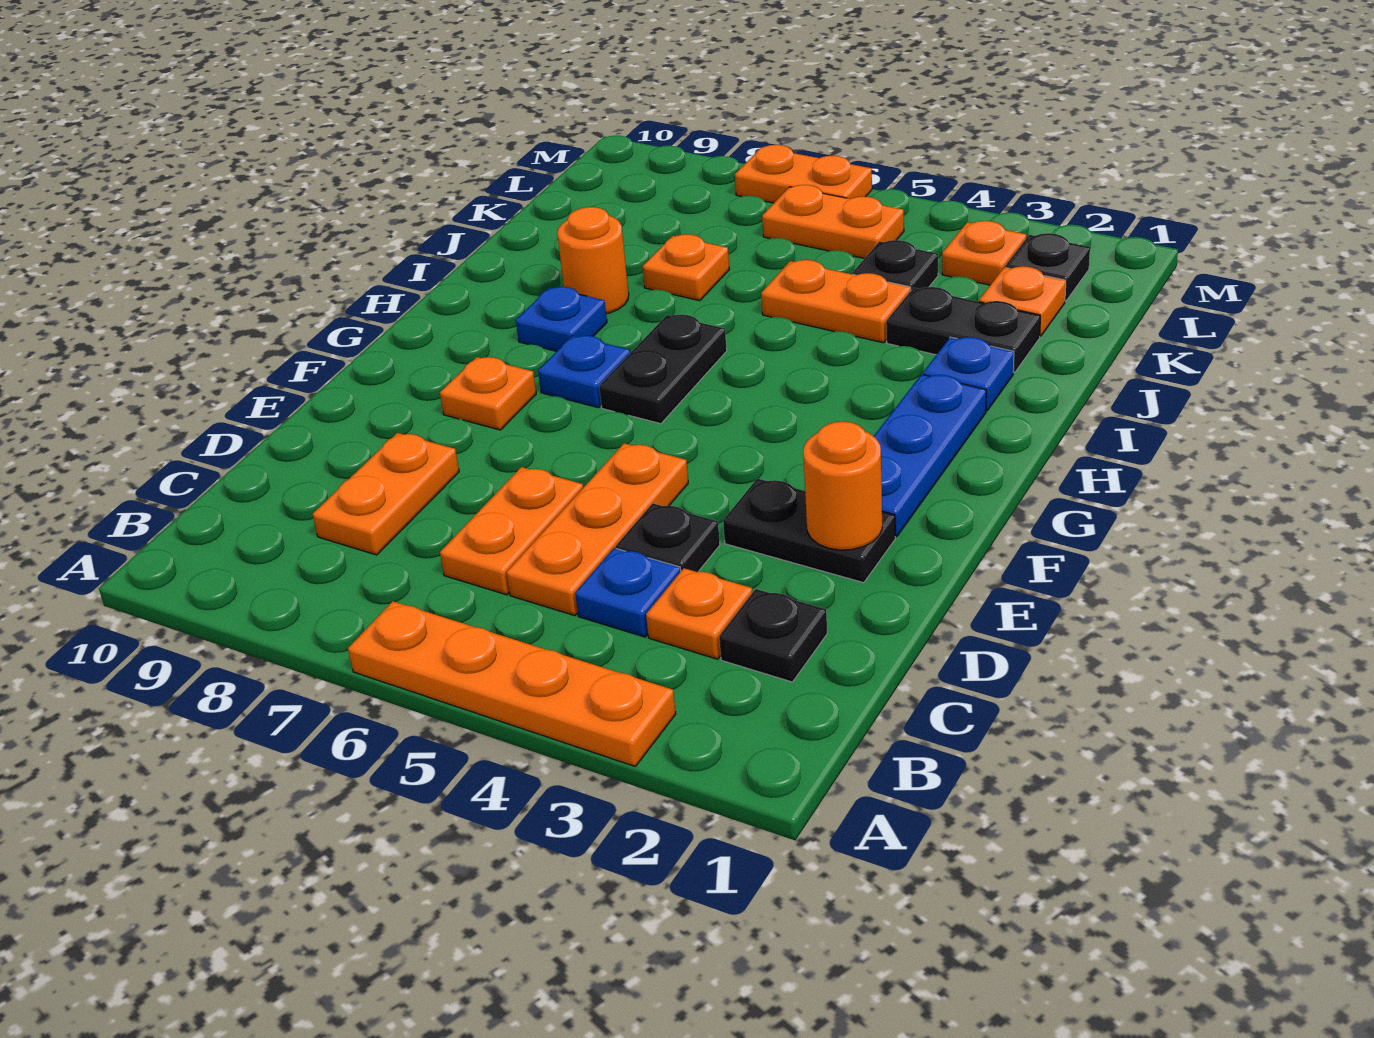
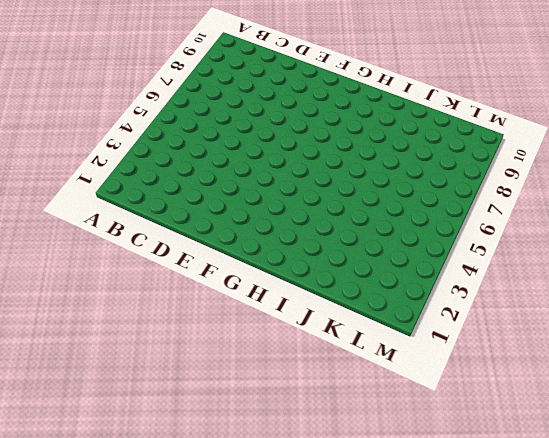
none -> orange 1x4 plate [348,601,676,767]
none -> black 1x1 plate [719,589,827,682]
none -> orange 1x1 plate [646,568,752,659]

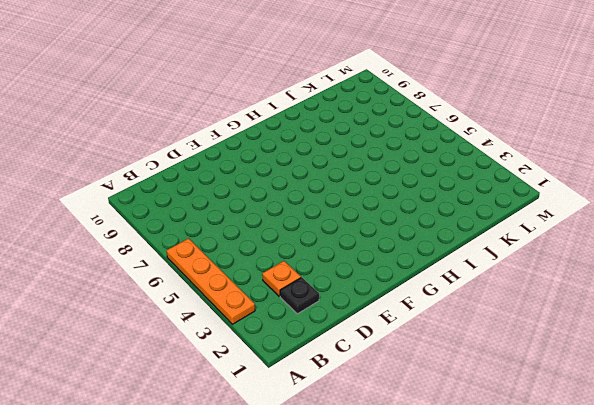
none -> blue 1x1 plate [575,548,681,637]
none -> orange 1x3 plate [506,443,688,616]
none -> orange 1x2 plate [440,467,583,595]

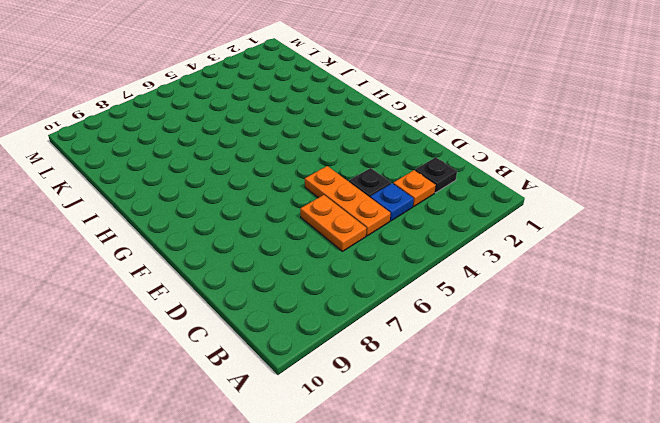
none -> orange 1x4 plate [348,601,676,767]
none -> orange 1x2 plate [313,433,459,555]
none -> black 1x2 plate [723,478,895,583]

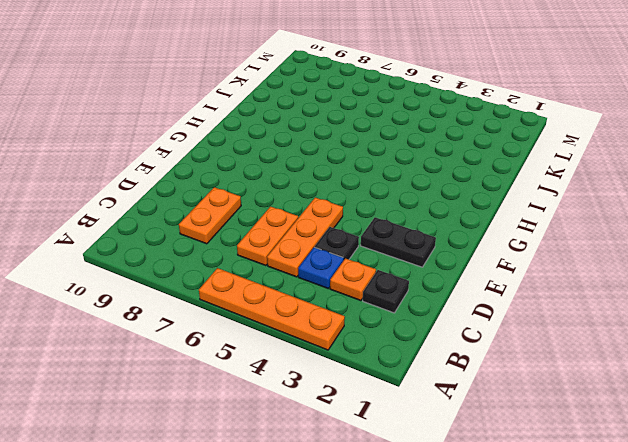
none -> blue 1x3 plate [874,374,986,537]
none -> orange 1x1 plate [440,357,536,430]
none -> black 1x2 plate [599,314,727,424]

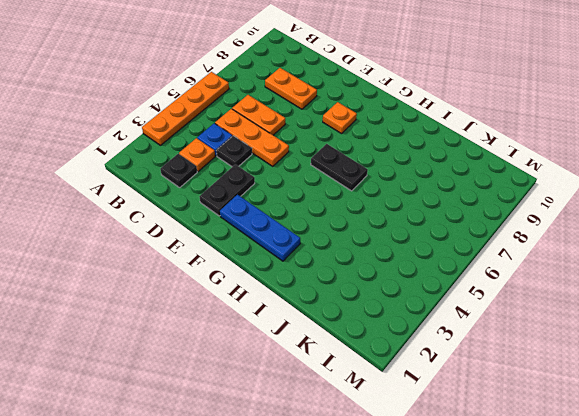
none -> blue 1x1 plate [538,336,630,408]
none -> blue 1x1 plate [516,287,607,351]
none -> blue 1x1 plate [923,337,1014,411]

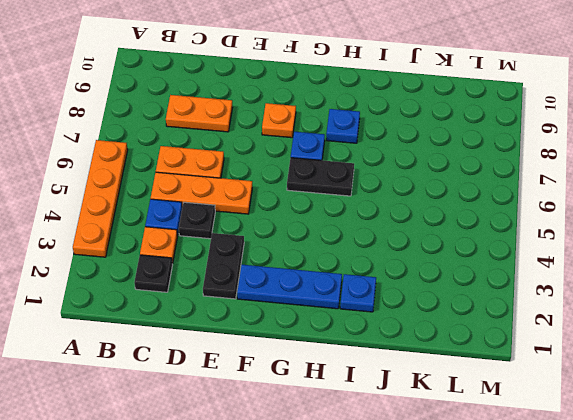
none -> orange 1x1 round brick [557,207,629,314]
none -> black 1x2 plate [886,287,1040,373]
none -> orange 1x2 plate [761,260,911,343]

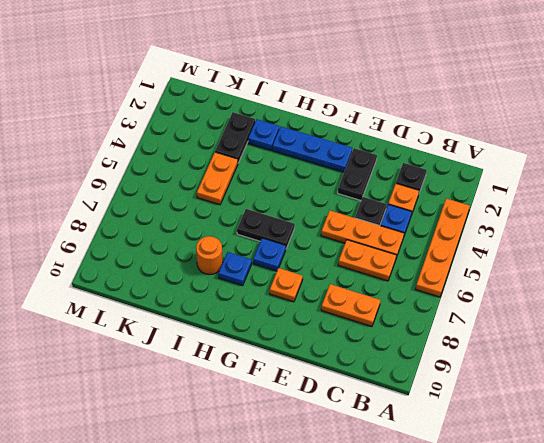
none -> orange 1x1 plate [642,234,730,301]
none -> orange 1x1 plate [979,266,1066,336]
none -> black 1x1 plate [852,240,938,290]

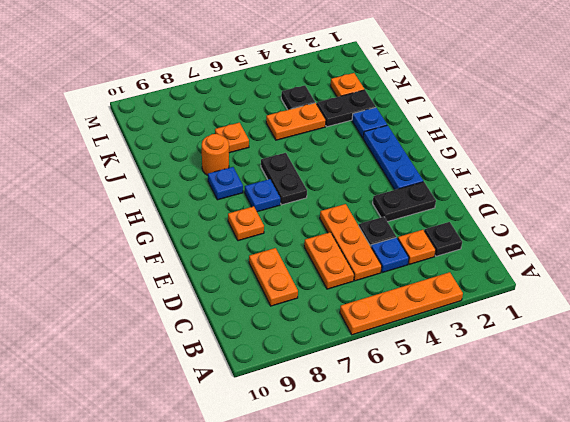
none -> black 1x1 plate [1005,233,1090,301]
none -> orange 1x1 plate [942,221,1026,285]
none -> orange 1x2 plate [762,185,904,259]

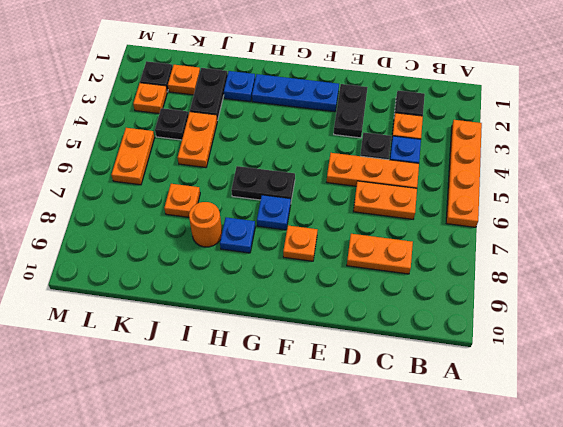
none -> orange 1x2 plate [735,145,872,203]
none -> orange 1x1 round brick [803,422,882,550]

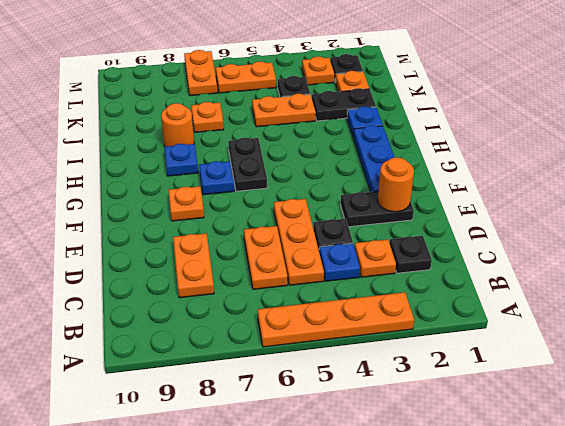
orange 1x2 plate [184,50,218,96] -> orange 1x2 plate turned to [735,145,872,203]

